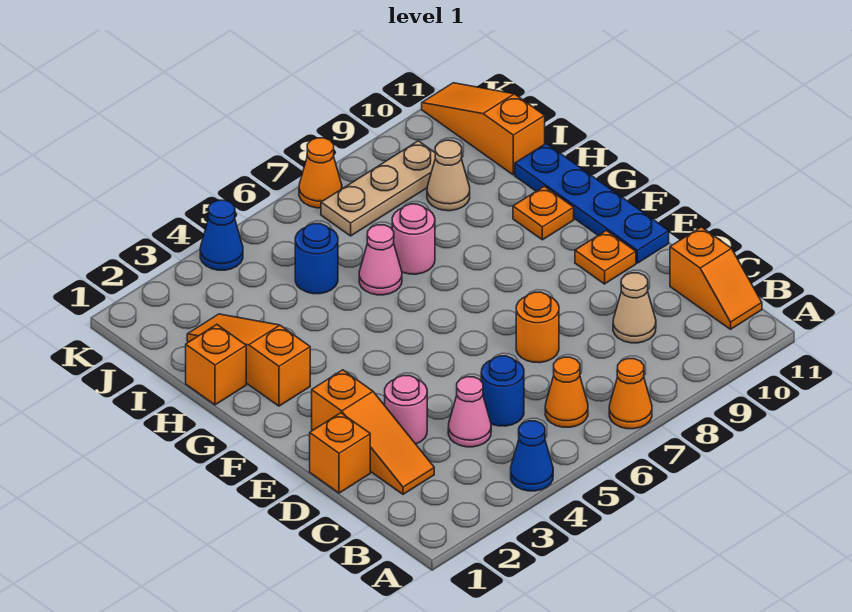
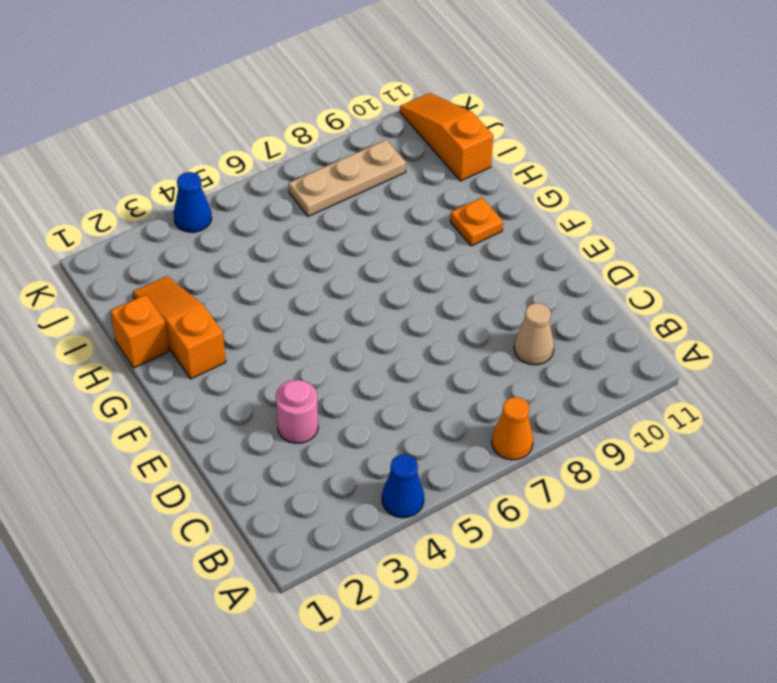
none -> orange 1x1 cone [545,357,588,427]
none -> orange 1x2 slope [670,227,762,329]
none -> orange 1x3 slope [312,370,434,494]

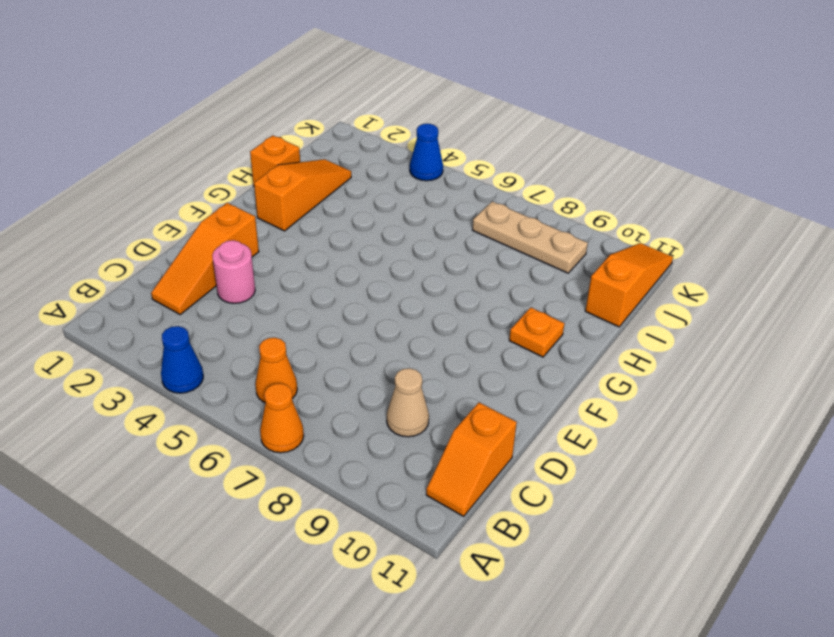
none -> pink 1x1 cone [448,377,491,447]
none -> blue 1x1 round brick [481,356,524,426]
none -> orange 1x1 brick [310,413,370,493]

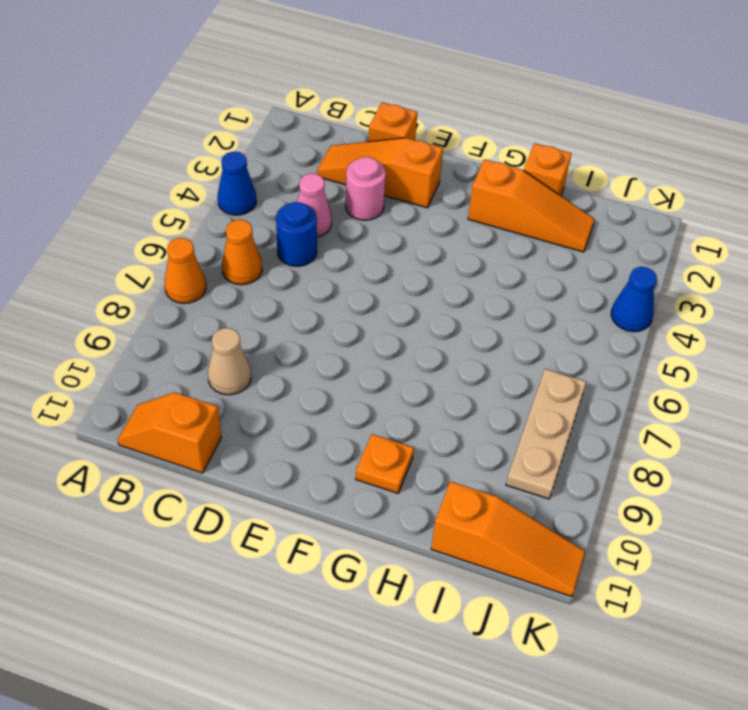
none -> orange 1x1 round brick [516,292,559,363]
none -> orange 1x1 plate [575,230,636,284]
none -> blue 1x4 plate [515,144,669,263]

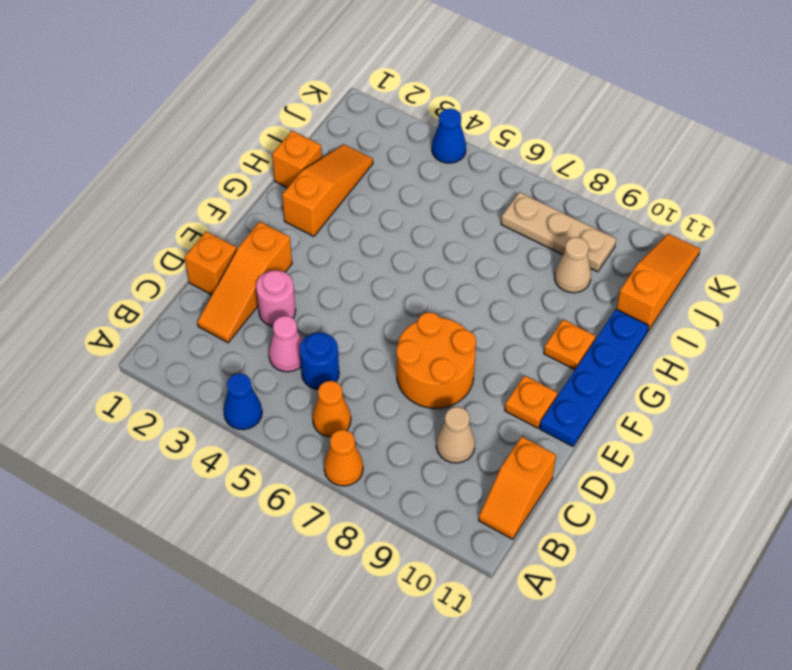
orange 2x2 round brick [396,312,476,408] -> orange 1x1 round brick [516,292,559,363]
none -> pink 1x1 cone [359,225,402,295]
none -> pink 1x1 round brick [392,204,435,274]
none -> blue 1x1 round brick [295,224,338,294]

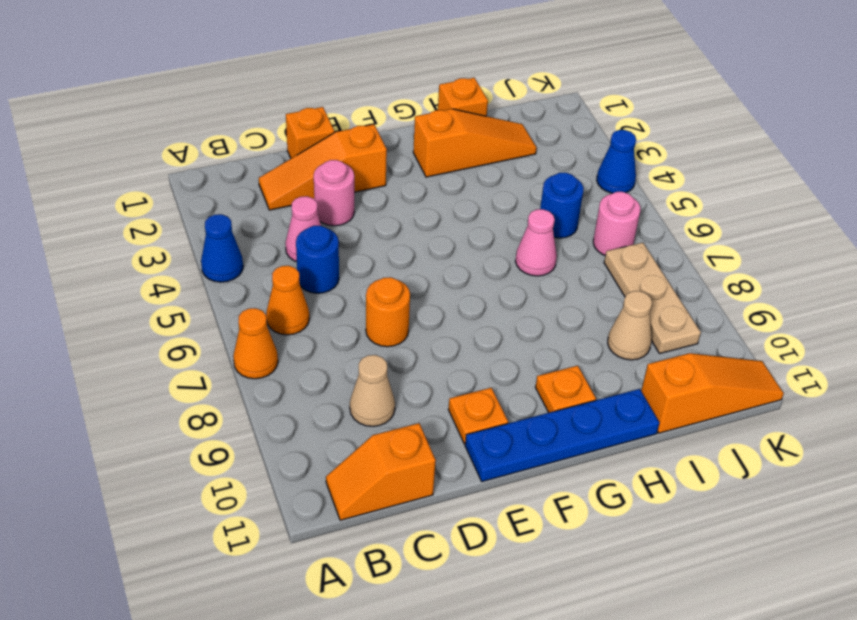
pink 1x1 round brick [593,192,640,255] -> pink 1x1 round brick moved to [392,204,435,274]
none -> orange 1x1 cone [299,138,342,208]

